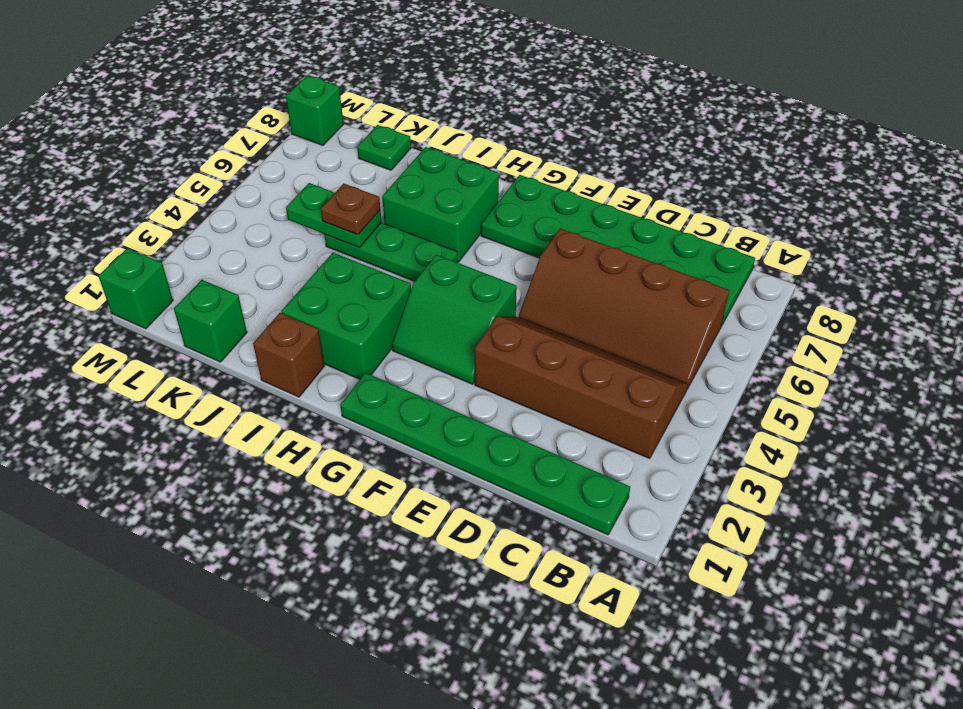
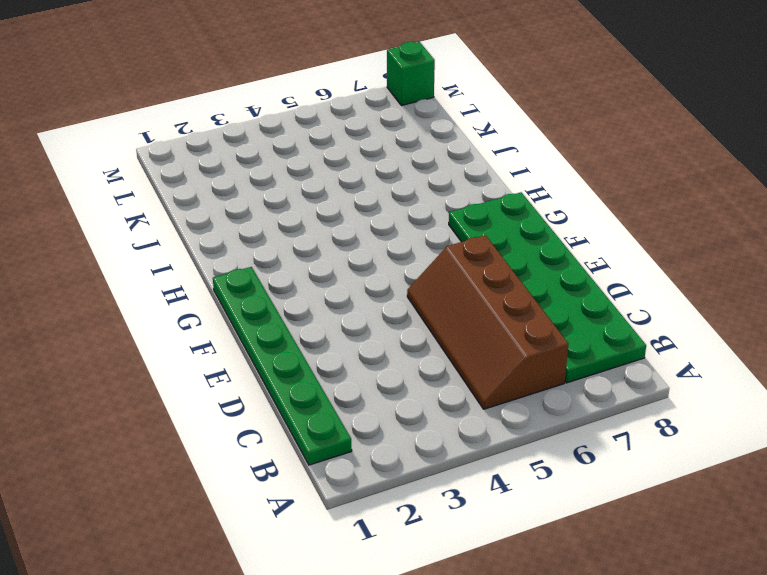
none -> brown 2x4 slope [474,317,688,459]
none -> green 2x2 slope [392,255,517,384]
none -> green 2x2 brick [281,253,411,379]

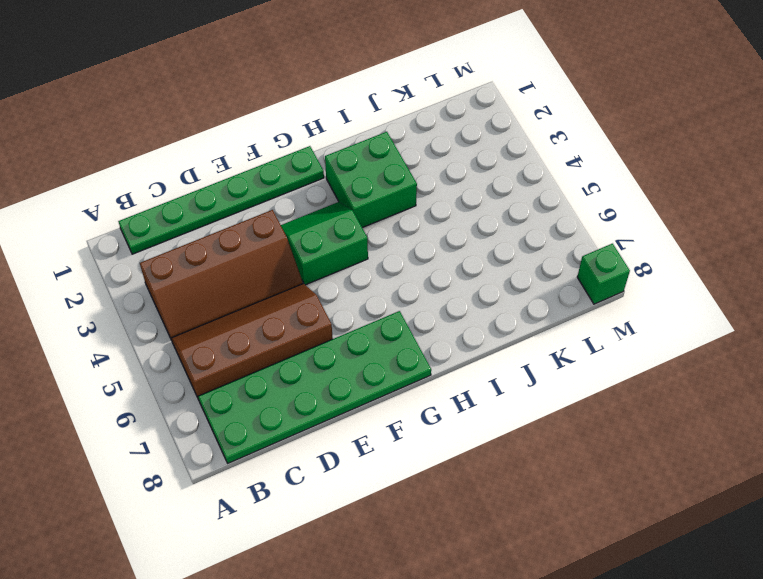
none -> green 1x3 plate [324,222,457,281]
none -> green 2x2 brick [382,147,499,262]
none -> brown 1x1 brick [253,313,324,397]

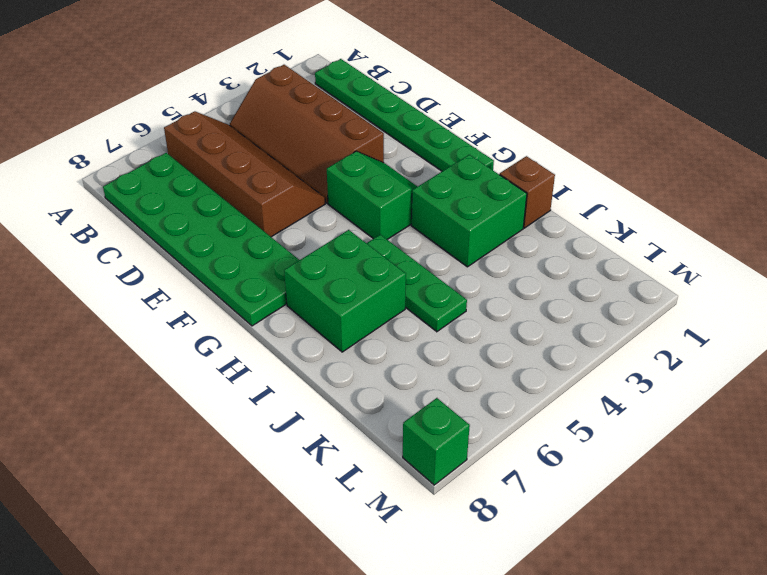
none -> green 1x1 brick [174,280,247,362]
none -> green 1x1 plate [357,125,411,170]
none -> green 1x1 brick [98,248,173,329]

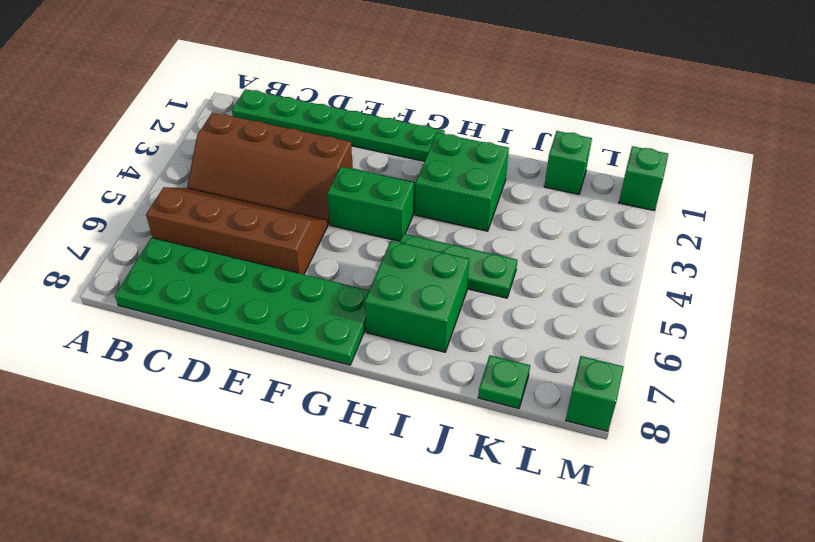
none -> brown 1x1 brick [253,313,324,397]
none -> green 1x2 plate [286,183,381,248]
none -> brown 1x1 plate [321,184,380,235]

